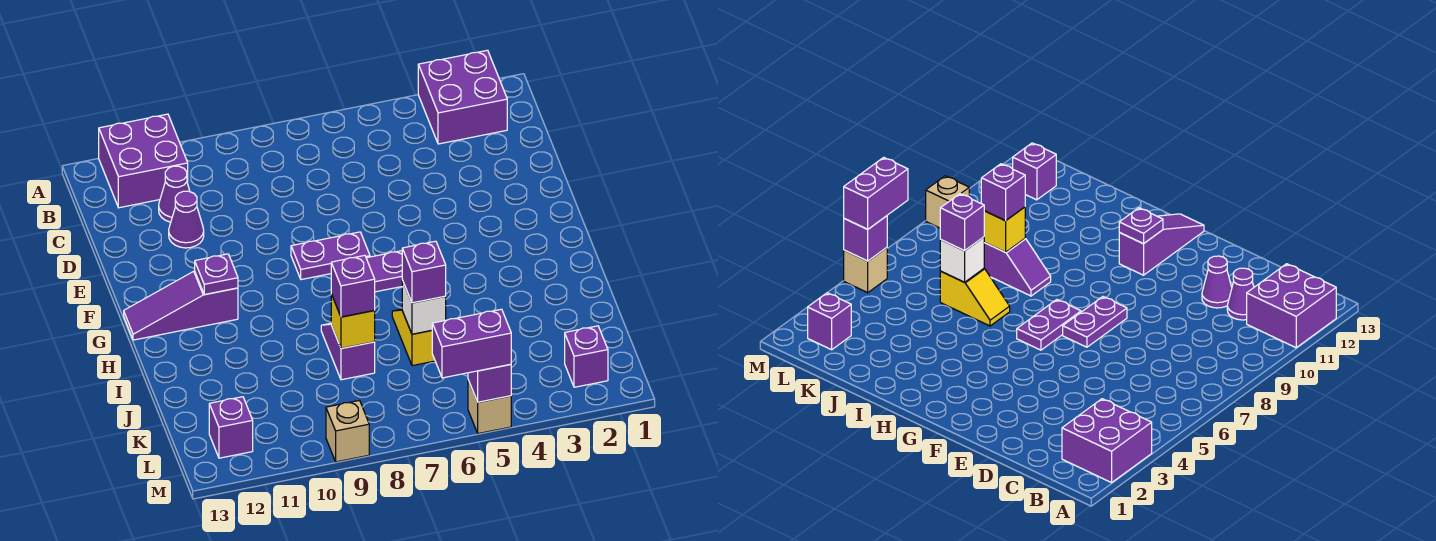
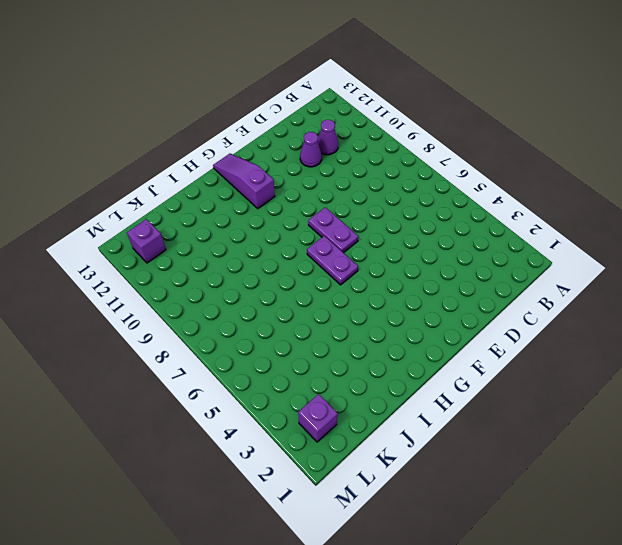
none -> purple 2x2 brick [418,50,507,144]
none -> purple 2x2 brick [99,114,188,208]
none -> yellow 1x2 slope [392,309,435,366]

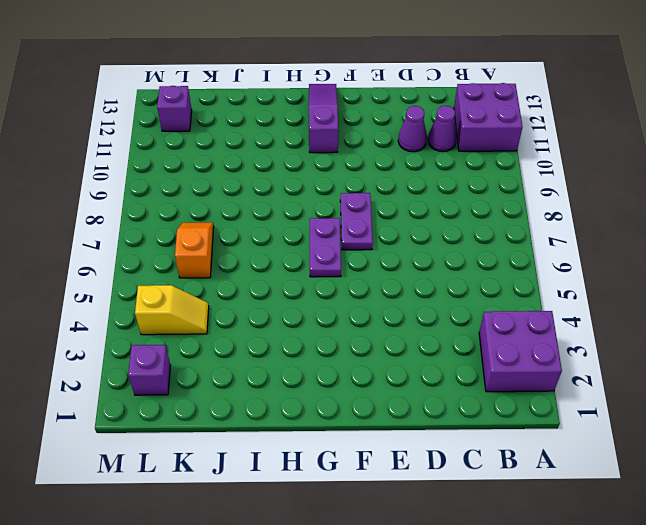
yellow 1x2 slope [135,285,209,335] -> yellow 1x2 slope moved to [392,309,435,366]
orange 1x2 slope [175,223,214,278] -> none
none -> purple 1x2 slope [321,323,375,380]
none -> tan 1x1 brick [468,380,511,434]
none -> tan 1x1 brick [326,401,369,462]

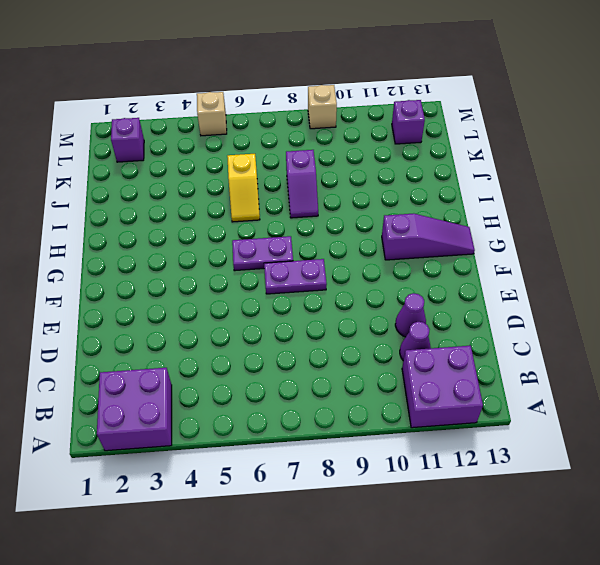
none -> purple 1x1 plate [195,254,238,295]
none -> white 1x1 brick [402,280,446,334]
none -> yellow 1x1 brick [331,294,375,348]

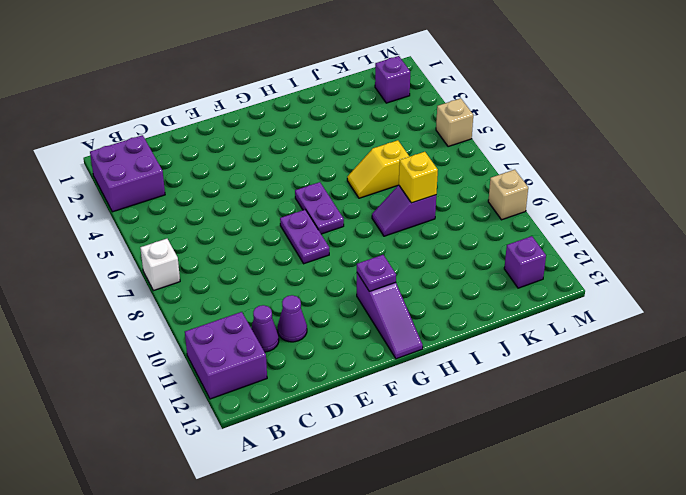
white 1x1 brick [140,239,180,291] -> white 1x1 brick moved to [402,280,446,334]
none -> purple 1x1 brick [468,364,511,402]
none -> purple 1x1 brick [402,241,446,303]
none -> purple 1x1 brick [331,255,375,317]

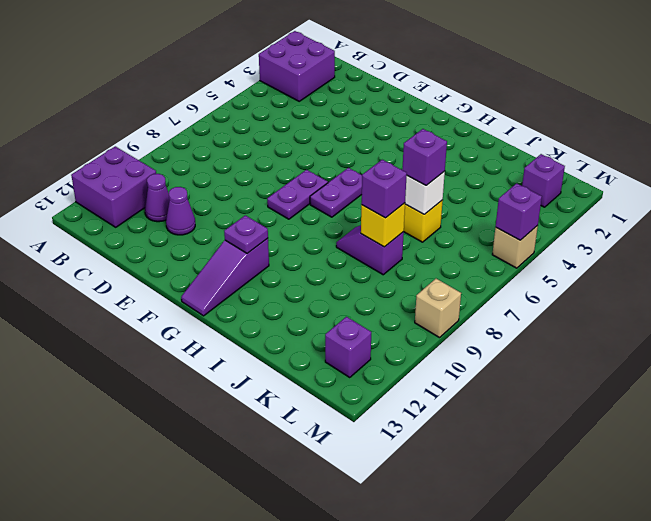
none -> purple 1x2 brick [432,309,511,378]

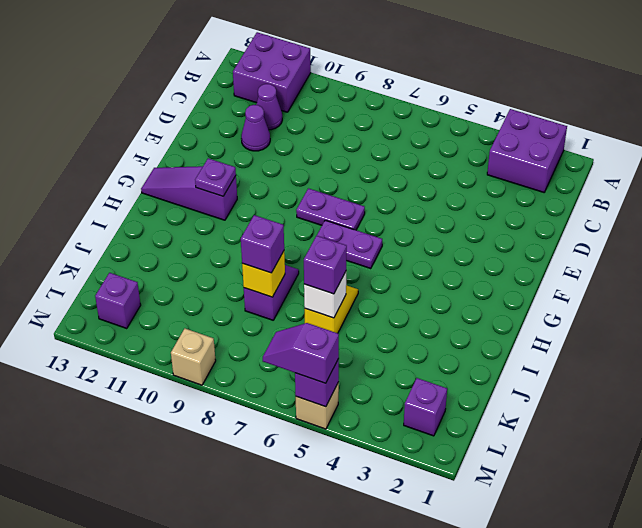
purple 1x2 slope [263,323,339,383] -> purple 1x2 brick [432,309,511,378]

